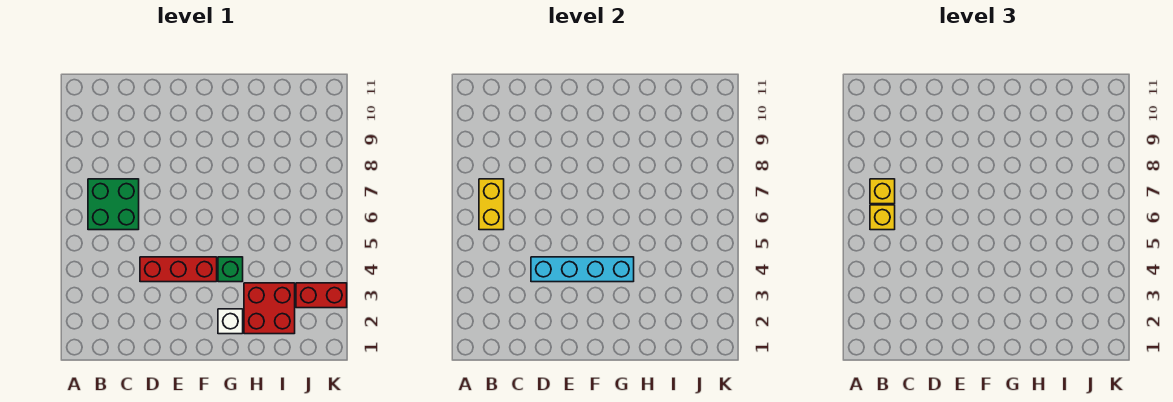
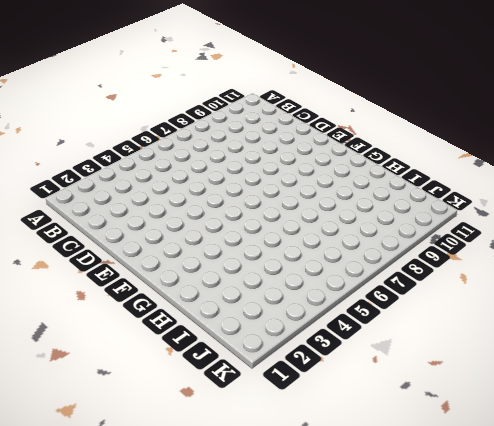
none -> green 2x2 brick [88,179,139,230]
none -> red 1x3 brick [140,257,217,282]

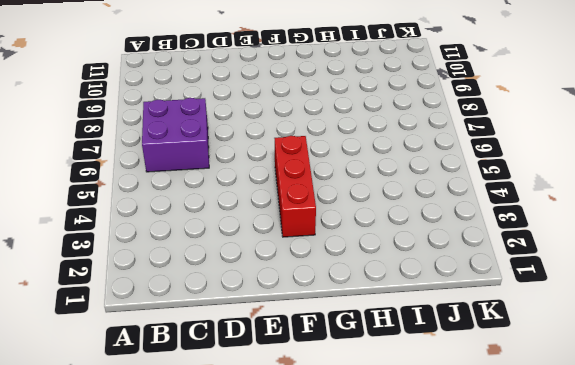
purple 2x2 brick [142,98,209,172] -> green 2x2 brick [88,179,139,230]
red 1x3 brick [275,136,316,237] -> red 1x3 brick turned to [140,257,217,282]
none -> white 1x1 brick [218,309,243,334]
none -> green 1x1 brick [218,257,243,282]

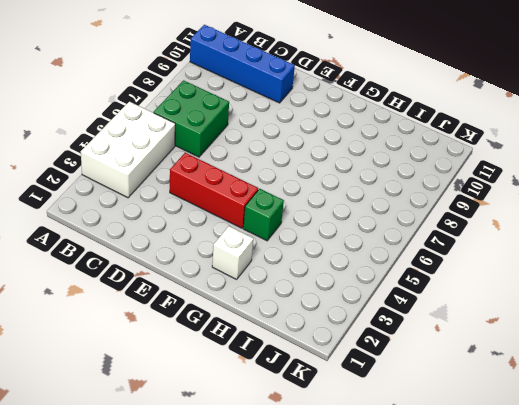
white 2x3 brick [81,102,175,198] -> none
blue 1x4 brick [190,25,295,103] -> none
none -> red 2x2 brick [244,283,295,334]
none -> red 1x2 brick [296,283,347,308]

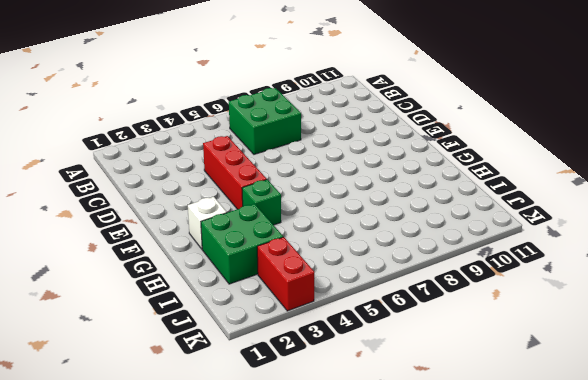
green 2x2 brick [201,204,283,284] -> red 2x2 brick [244,283,295,334]
none -> yellow 1x2 brick [479,179,504,230]
none -> cyan 1x4 brick [531,257,634,282]

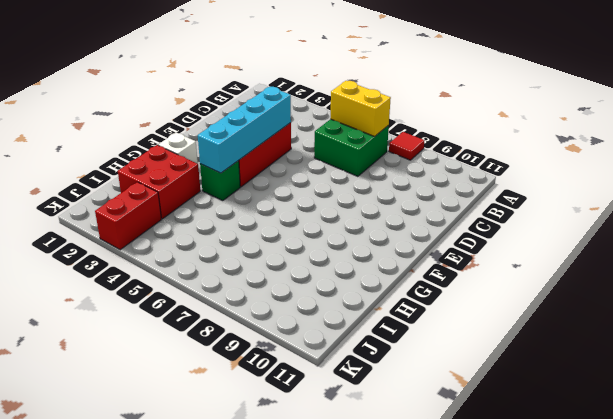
red 1x1 tile [389,132,425,160] -> none
none -> yellow 1x1 brick [870,205,895,230]
none -> yellow 1x1 brick [870,179,895,204]

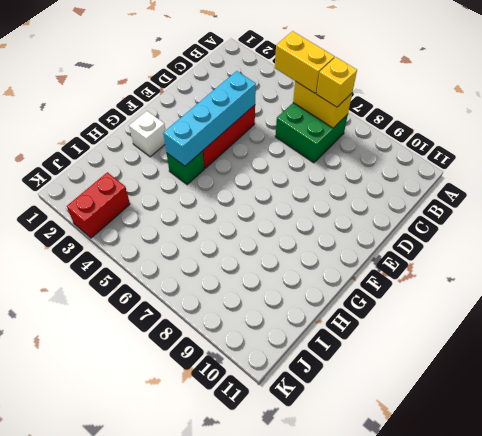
yellow 1x2 brick [275,31,335,93] -> yellow 1x1 brick [870,205,895,230]
none -> red 2x2 brick [244,283,295,334]

